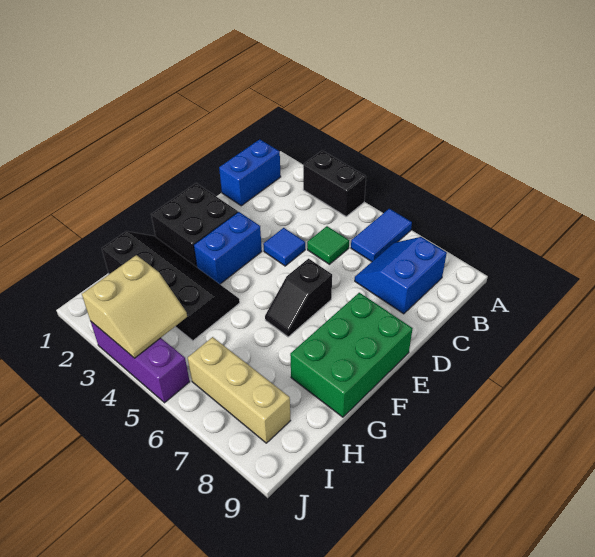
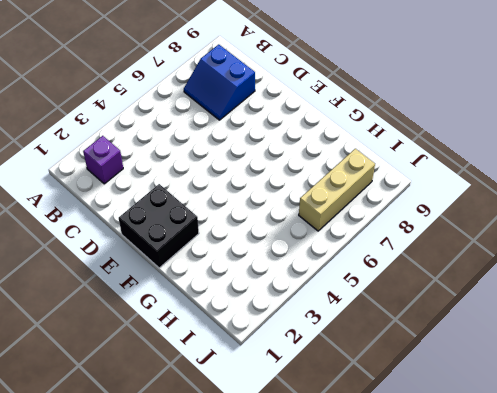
purple 1x1 brick [83,136,123,184] -> none
none -> black 1x2 brick [303,151,366,216]
none -> blue 1x2 tile [351,209,412,262]
none -> blue 1x2 brick [219,139,281,206]

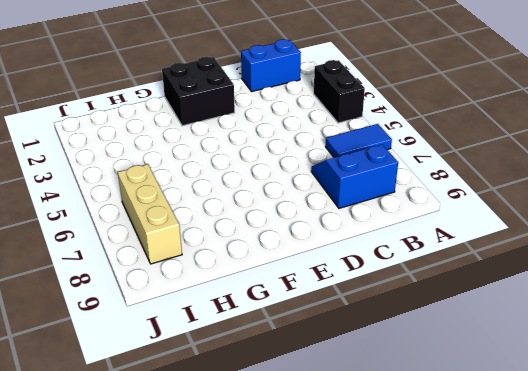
none -> green 1x1 tile [307,226,349,264]
none -> blue 1x1 tile [263,228,305,266]
none -> blue 1x2 brick [194,212,262,284]

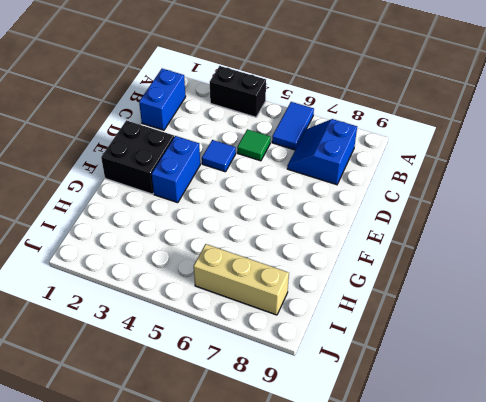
none -> black 1x2 slope [265,259,332,337]
none -> green 2x3 brick [290,293,413,417]
none -> black 2x4 slope [102,231,240,341]

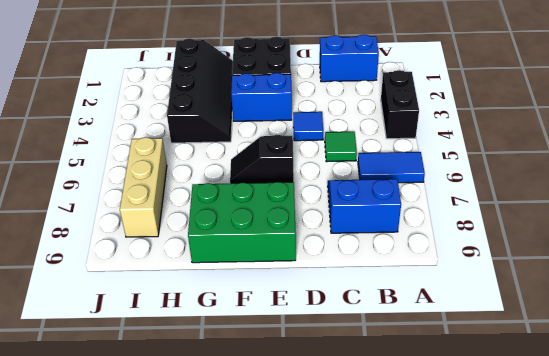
none -> purple 1x3 brick [91,322,190,403]
none -> tan 2x2 slope [82,255,187,358]

